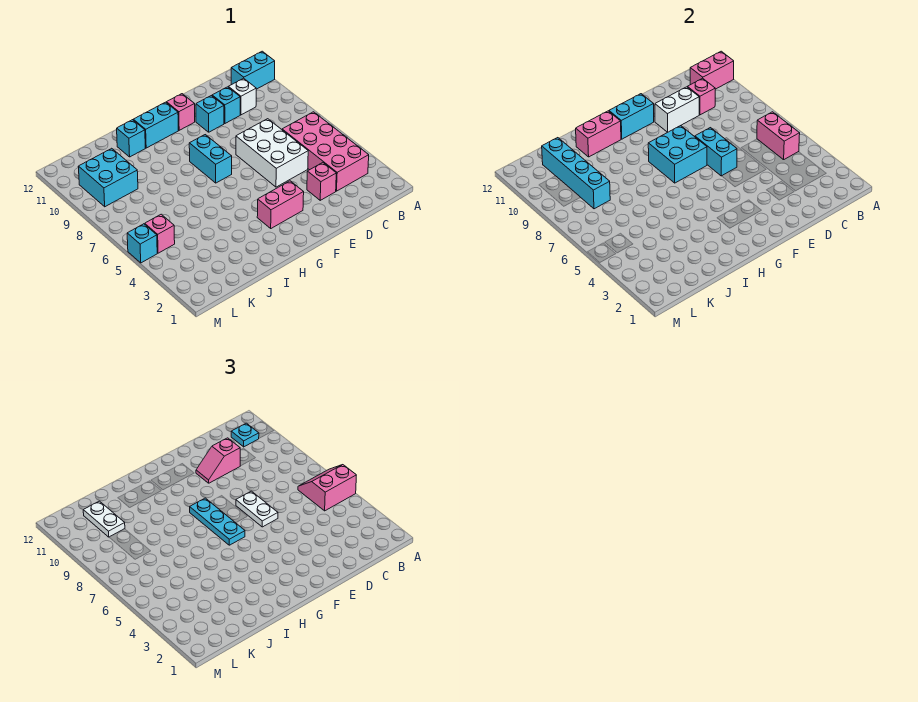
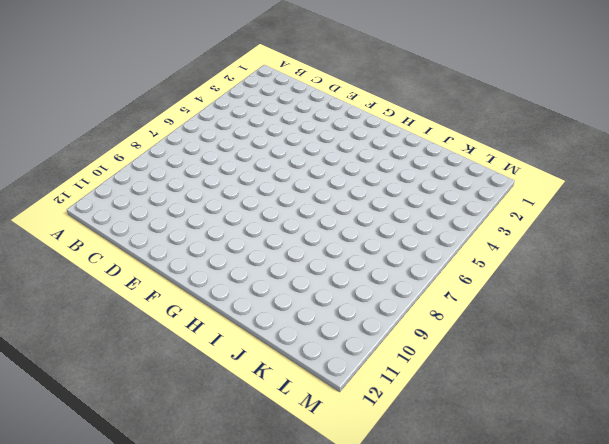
none -> cyan 1x2 brick [231,51,275,89]
none -> pink 2x4 brick [282,112,369,191]
none -> white 1x1 brick [229,78,256,115]
none -> pink 1x1 brick [307,163,336,200]

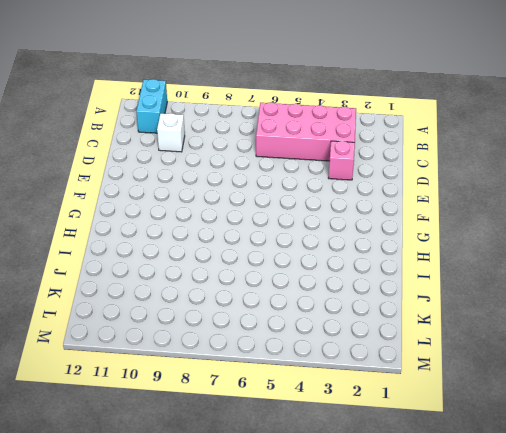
none -> white 2x3 brick [236,119,308,187]
none -> cyan 1x1 brick [212,87,240,123]
none -> cyan 1x1 brick [196,96,224,132]
none -> pink 1x2 brick [257,181,304,228]

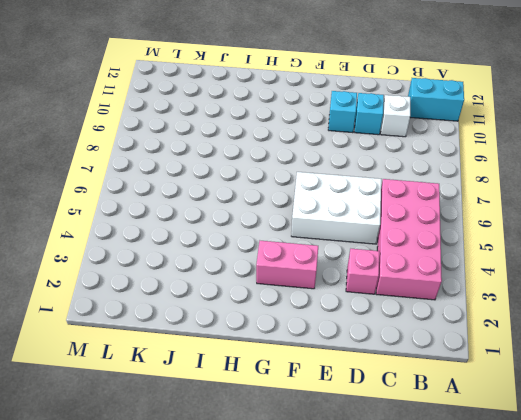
white 2x3 brick [291,172,381,244] -> white 2x3 brick turned to [236,119,308,187]
none -> pink 1x1 brick [166,94,195,130]
none -> cyan 1x2 brick [189,135,232,183]
none -> cyan 1x2 brick [133,102,178,148]
none -> cyan 1x1 brick [117,120,145,157]

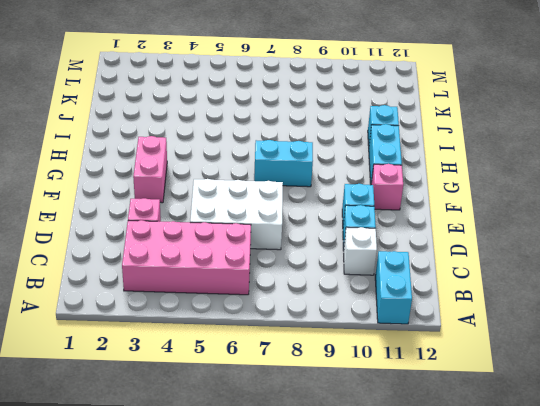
none -> cyan 2x2 brick [78,148,138,207]
none -> pink 1x1 brick [145,214,175,253]
none -> cyan 1x1 brick [127,224,157,263]
none -> pink 1x2 brick [690,51,734,89]

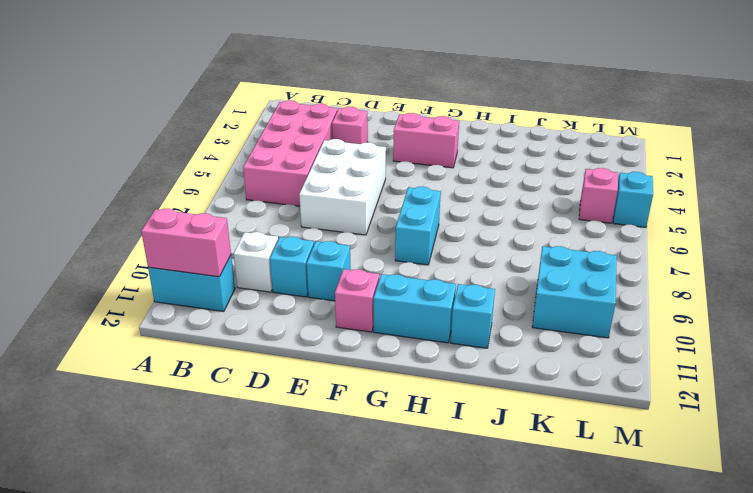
none -> pink 1x2 brick [757,112,800,160]
none -> pink 1x1 brick [688,78,715,115]
none -> white 1x2 brick [655,87,699,132]
none -> cyan 1x2 brick [695,128,737,176]

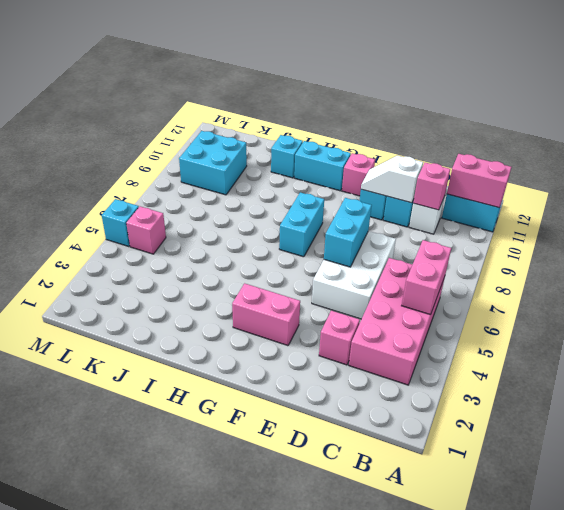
white 1x2 slope [361,155,423,203] -> white 1x2 brick [655,87,699,132]
none -> cyan 2x2 brick [648,126,707,183]
none -> cyan 1x2 brick [609,94,654,139]
none -> pink 1x2 brick [576,111,621,157]
none -> cyan 1x4 brick [542,138,610,209]

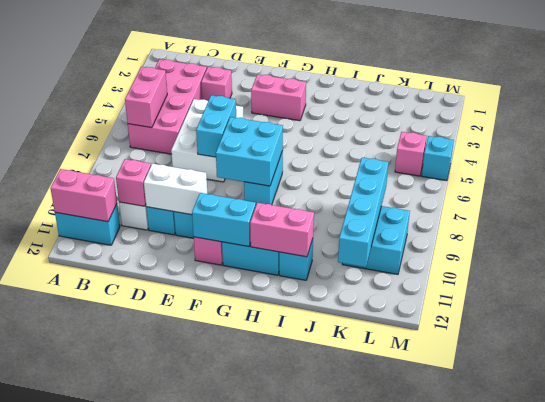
none -> pink 2x2 slope [298,465,356,511]
none -> cyan 1x1 plate [231,423,259,447]
none -> pink 1x2 slope [196,438,240,483]
none -> white 1x2 plate [236,491,278,527]

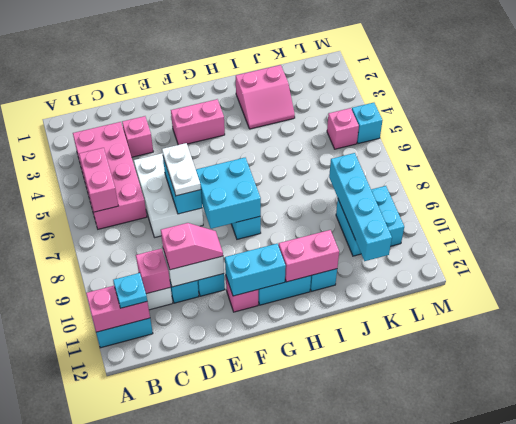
pink 2x2 slope [236,65,295,129] -> pink 2x2 slope moved to [298,465,356,511]
none -> cyan 1x3 plate [190,498,245,545]
none -> white 1x2 plate [83,501,125,537]

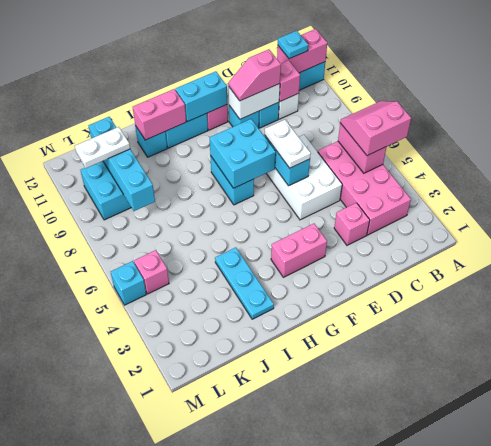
cyan 1x3 plate [215,247,274,319] -> cyan 1x3 plate moved to [190,498,245,545]
white 1x2 plate [75,127,130,168] -> white 1x2 plate turned to [83,501,125,537]

